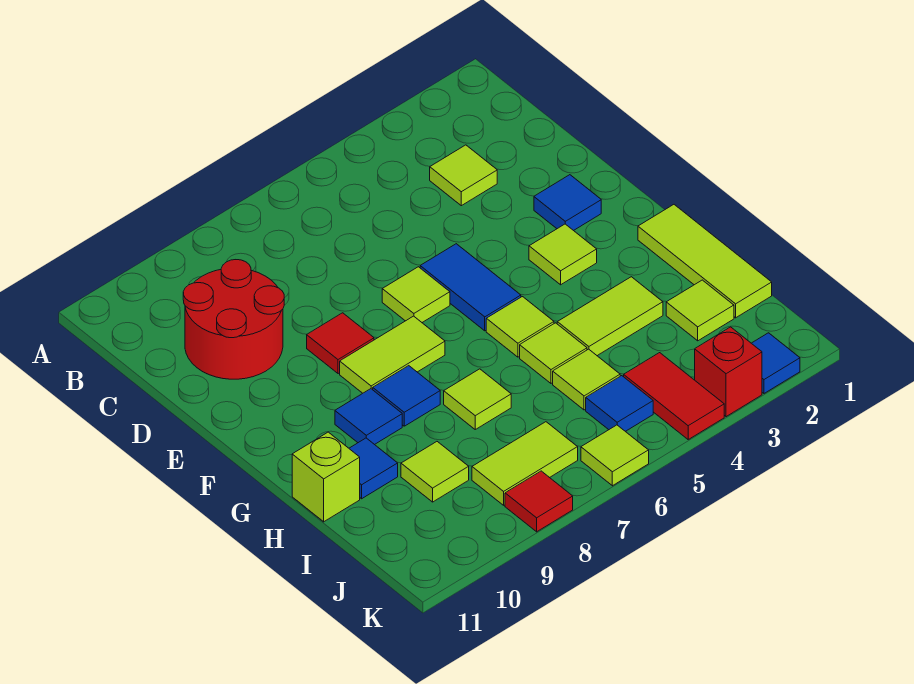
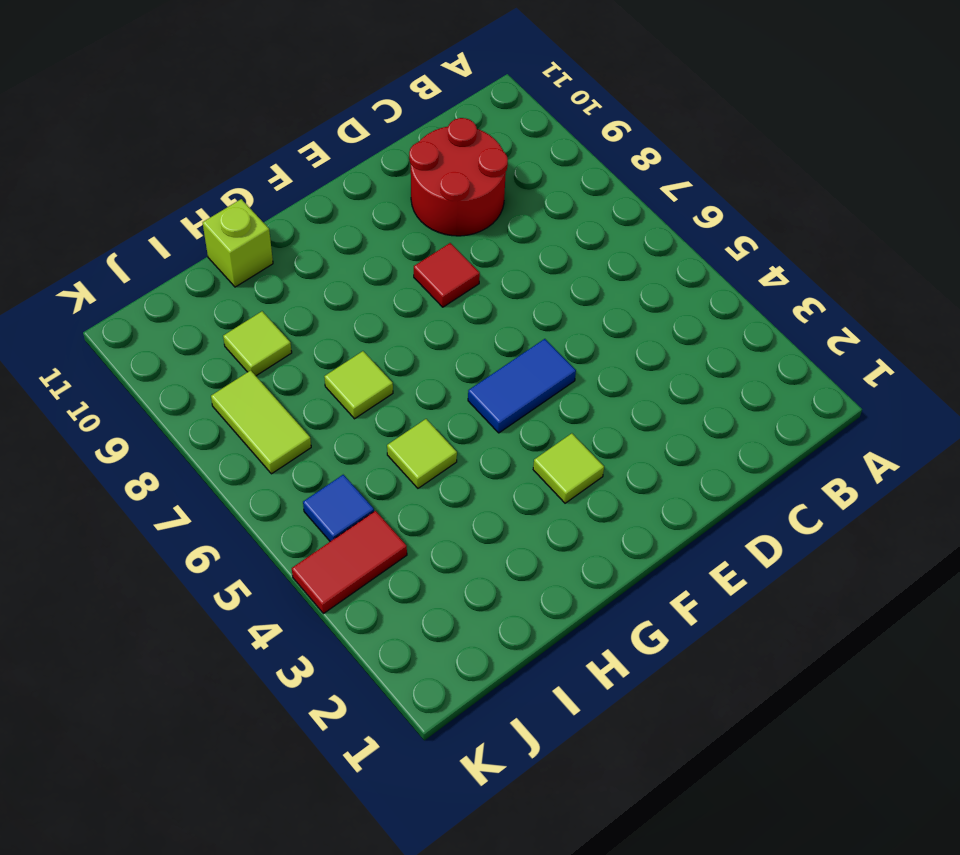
none -> lime 1x1 tile [430,145,497,206]
none -> blue 1x1 tile [534,175,601,231]
none -> lime 1x1 tile [382,267,450,322]

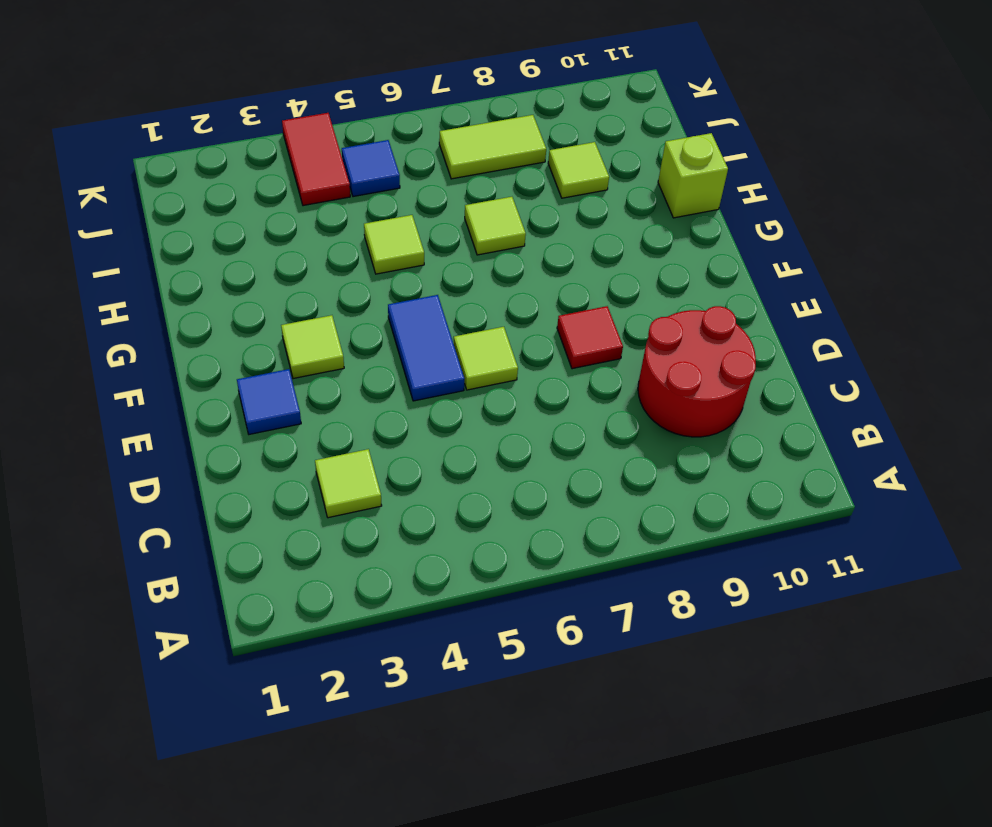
none -> lime 1x2 tile [340,316,445,393]
none -> lime 1x3 tile [638,205,772,318]
none -> lime 1x1 tile [486,297,554,357]

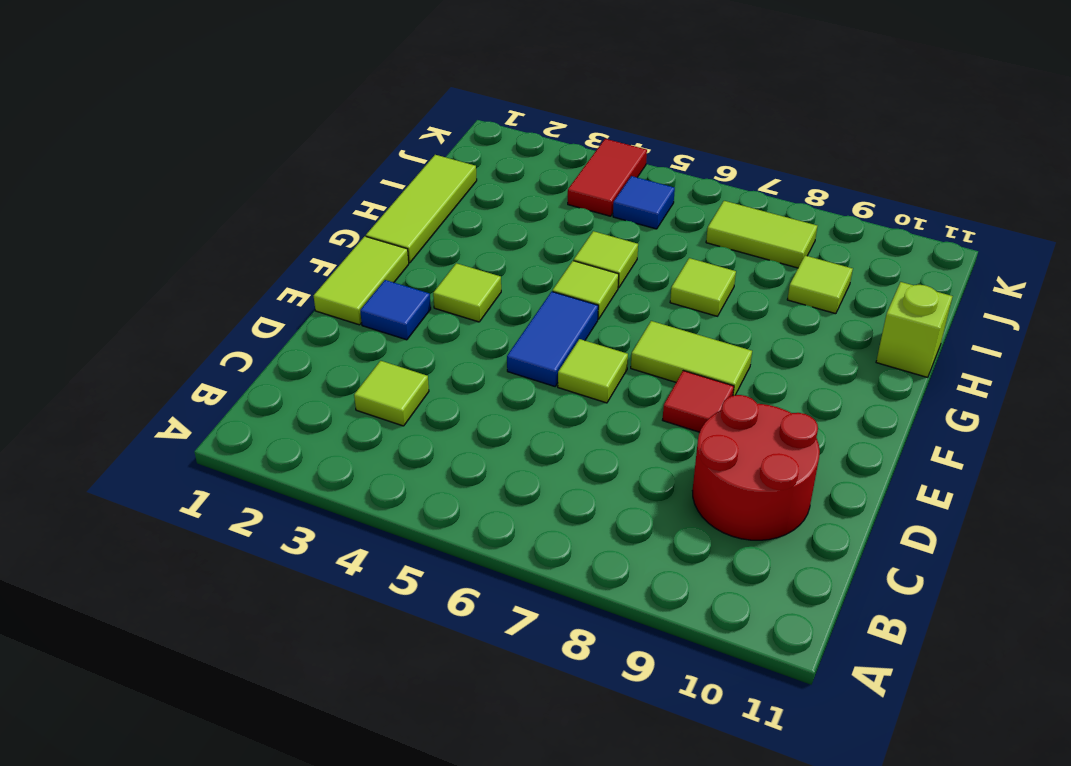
lime 1x2 tile [313,236,409,325] -> lime 1x2 tile turned to [557,277,663,356]
none -> blue 1x1 tile [373,366,440,426]
none -> blue 1x1 tile [335,389,402,445]
none -> blue 1x1 tile [349,438,398,499]

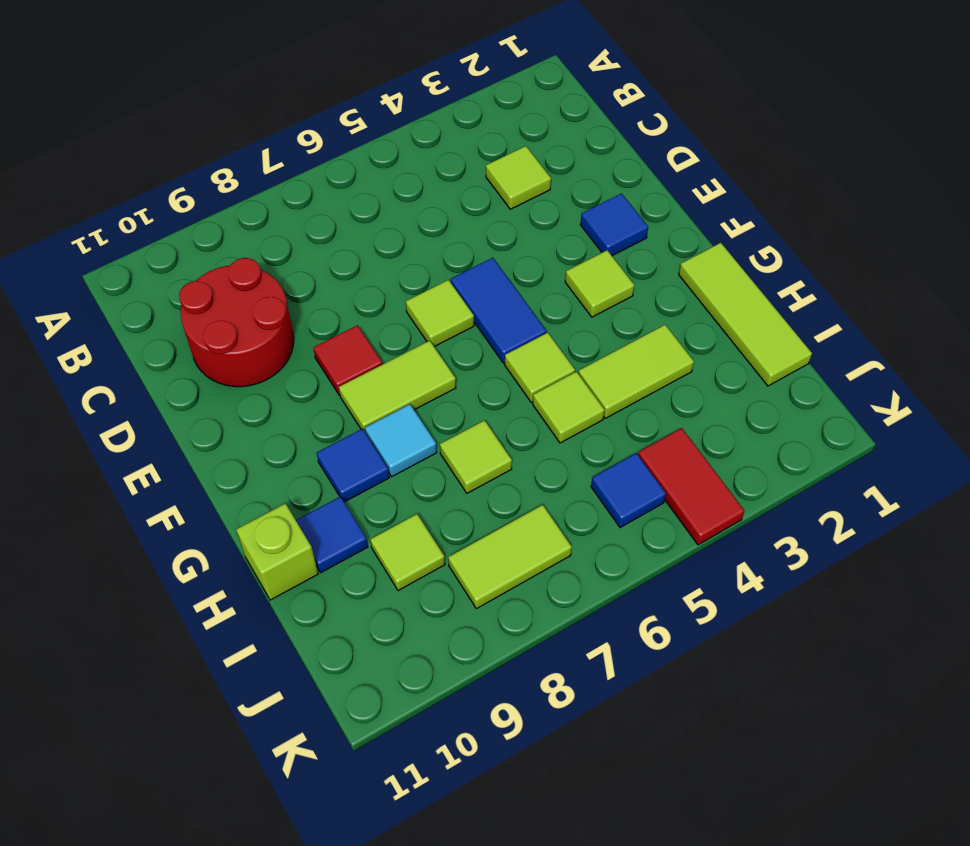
cyan 1x1 tile [365,404,437,477] -> blue 1x1 tile [373,366,440,426]
none -> lime 1x1 tile [666,280,734,341]
none -> lime 1x1 tile [553,349,620,410]
none -> blue 1x1 tile [752,333,800,393]

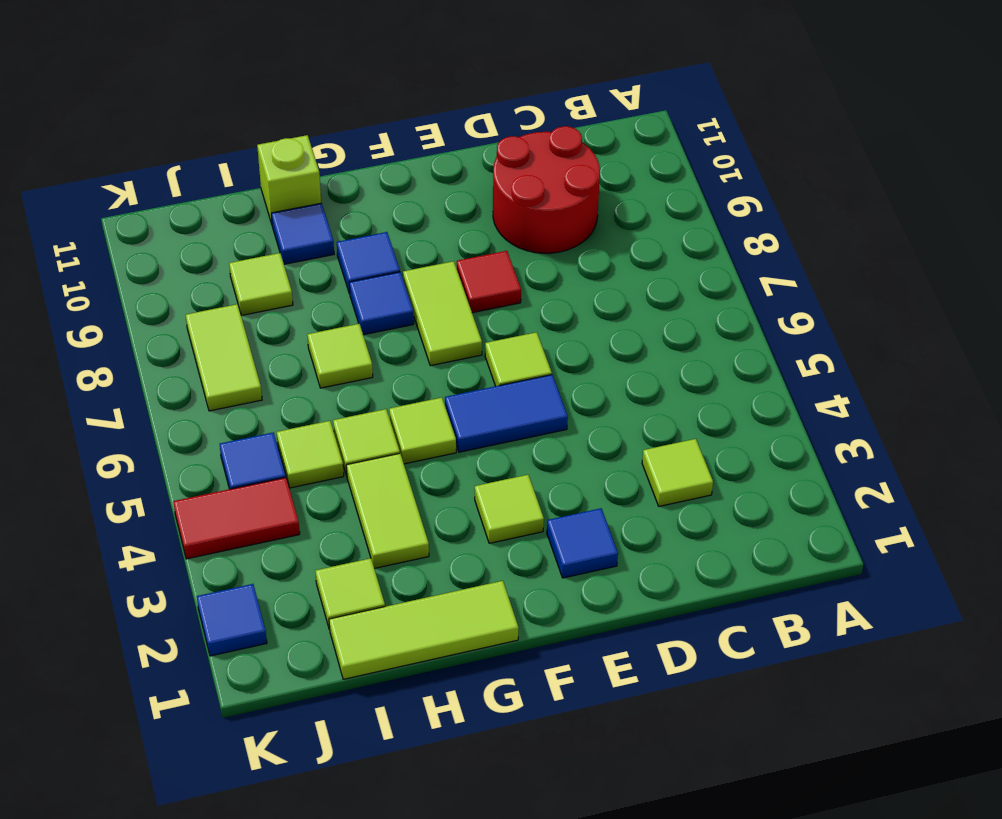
none -> red 1x1 brick [695,327,762,417]
none -> lime 1x1 tile [581,425,649,486]
none -> red 1x1 tile [505,471,573,532]

